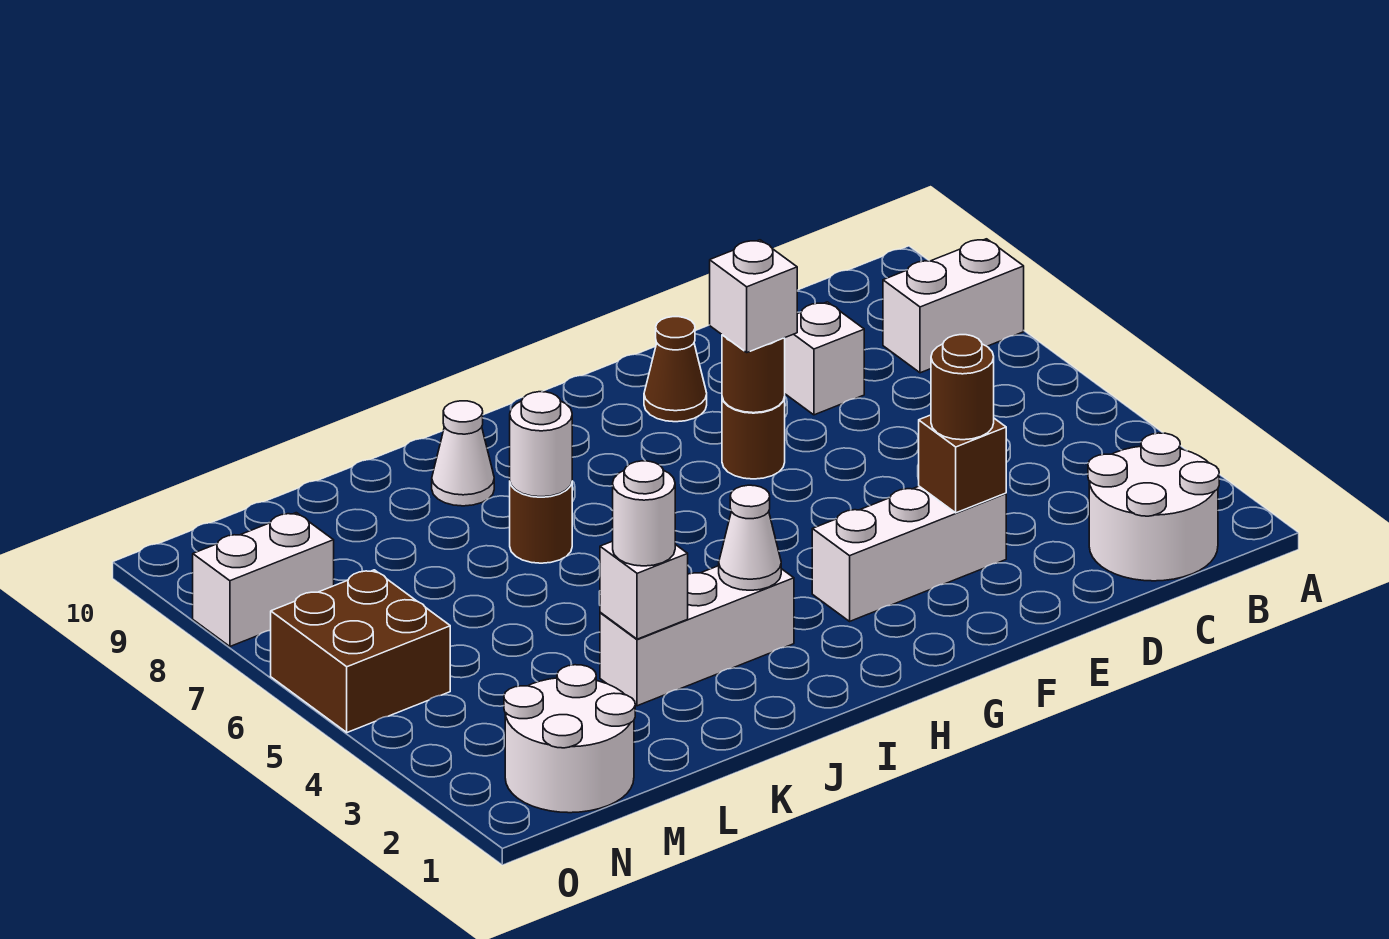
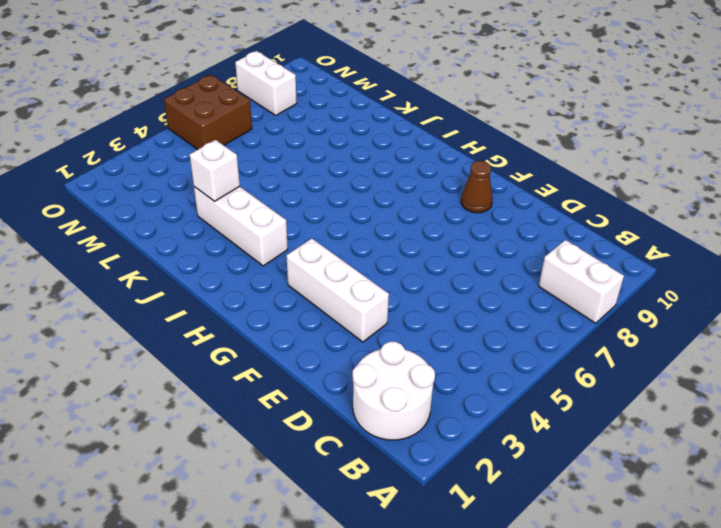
none -> white 1x1 brick [785,302,864,415]
none -> brown 1x1 round brick [722,397,785,479]
none -> brown 1x1 round brick [510,483,572,563]

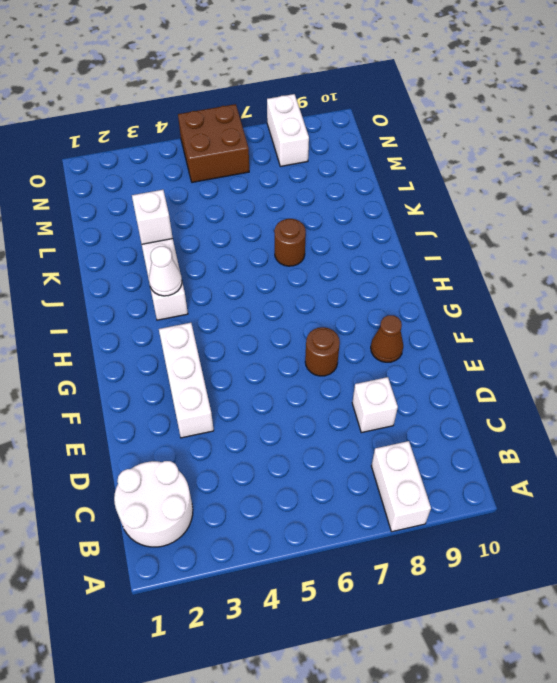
none -> white 1x1 cone [432,401,494,506]
none -> white 2x2 round brick [504,665,635,813]
none -> brown 1x1 brick [919,415,1006,513]

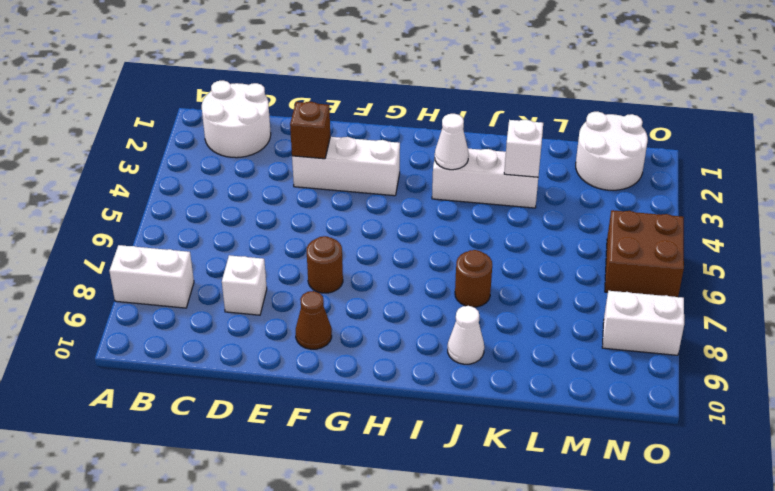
none -> brown 1x1 round brick [722,335,785,413]
none -> white 1x1 round brick [510,392,572,497]
none -> brown 1x1 round brick [931,335,994,440]

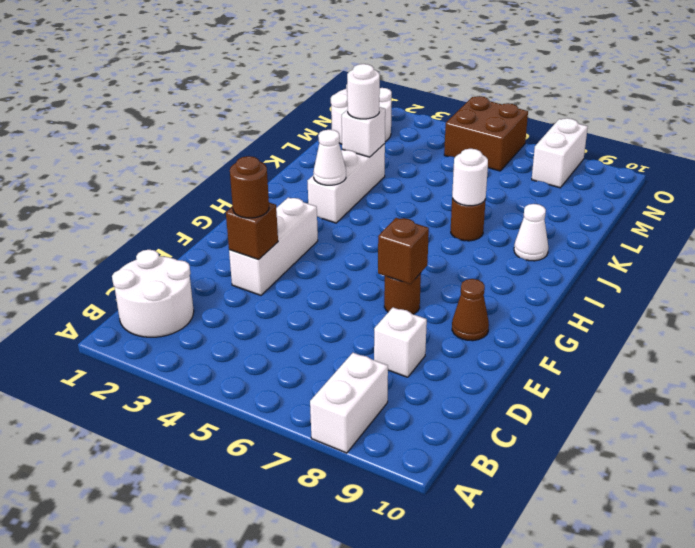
brown 1x1 brick [378,218,429,284] -> brown 1x1 round brick [722,335,785,413]
none -> white 1x1 brick [710,240,797,352]

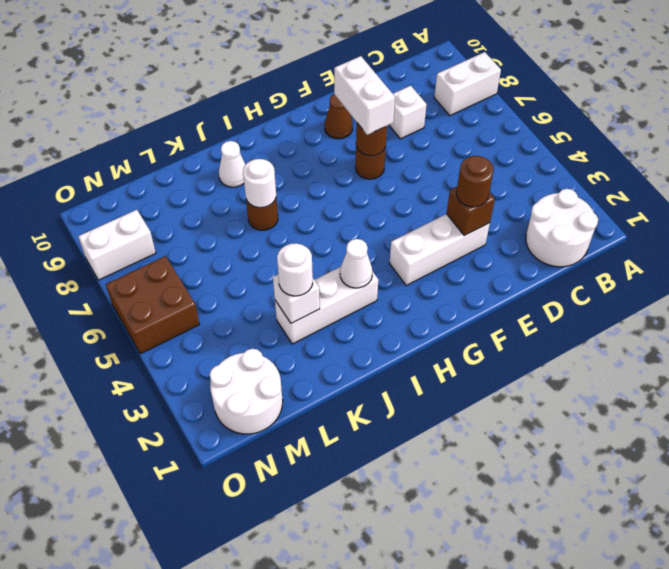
white 1x2 brick [334,56,395,135] -> white 1x1 brick [710,240,797,352]

